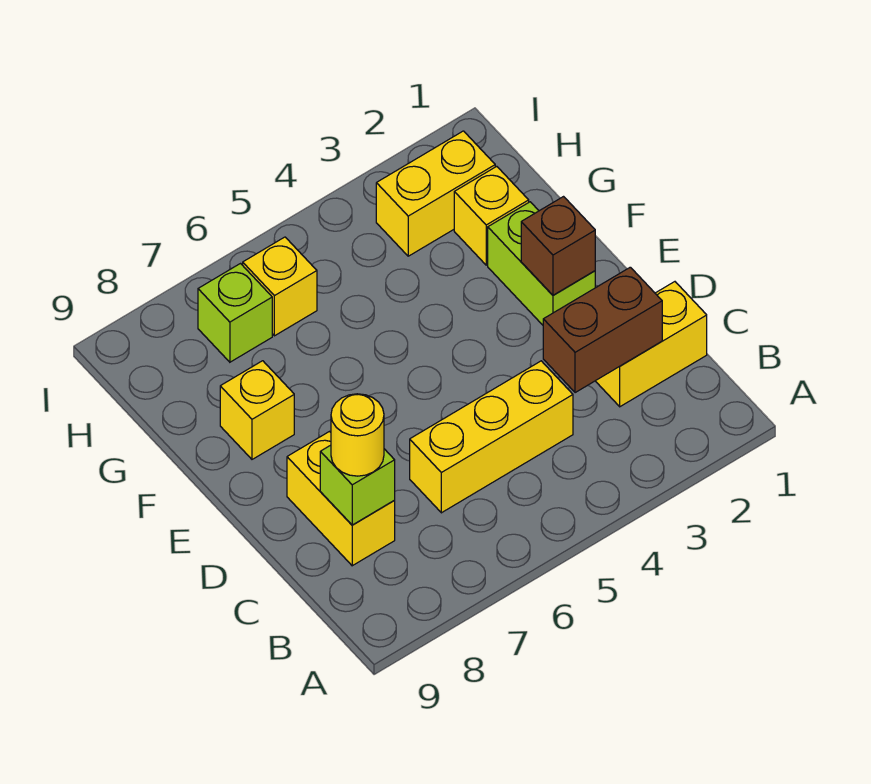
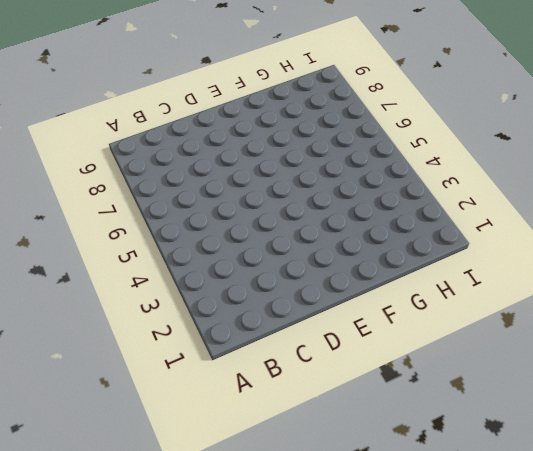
none -> yellow 1x2 brick [596,282,707,407]
none -> yellow 1x3 brick [410,361,573,513]
none -> yellow 1x2 brick [287,432,395,566]

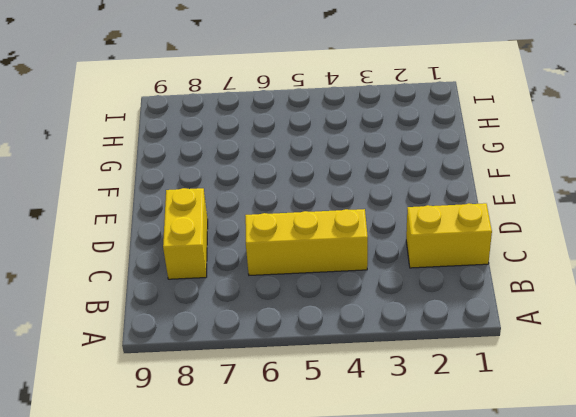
none -> lime 1x2 brick [488,202,595,325]
none -> yellow 1x1 brick [220,361,294,459]
none -> yellow 1x1 brick [454,166,529,265]

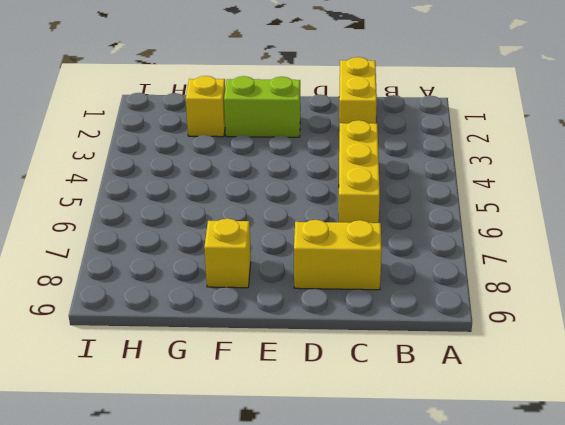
none -> yellow 1x2 brick [376,131,495,256]
none -> yellow 1x1 brick [243,237,317,336]
none -> lime 1x1 brick [198,264,272,362]

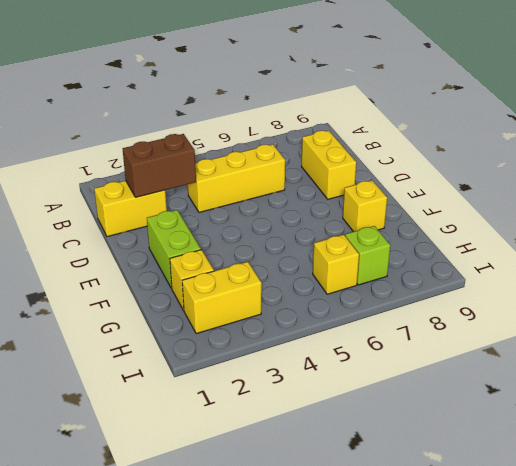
none -> lime 1x1 brick [320,445,395,525]
none -> brown 1x1 brick [521,197,595,295]
none -> yellow 1x1 round brick [331,394,384,476]

